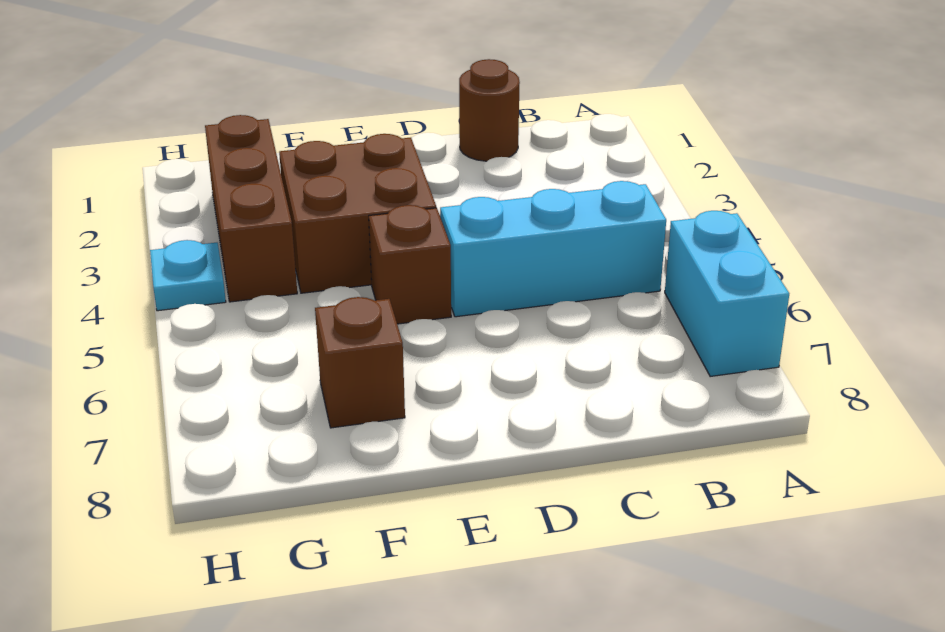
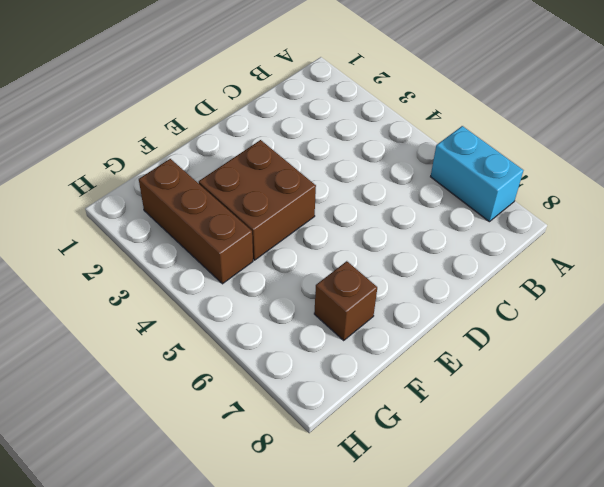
none -> cyan 1x3 brick [440,181,666,317]
none -> brown 1x1 round brick [459,59,520,161]

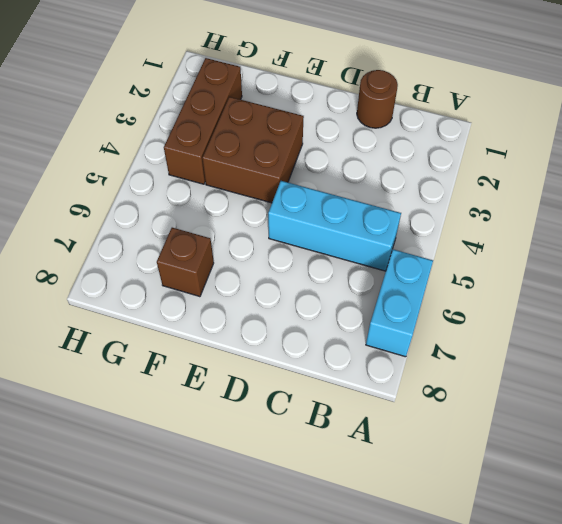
none -> brown 1x1 brick [369,205,451,324]
none -> cyan 1x1 plate [150,240,226,311]

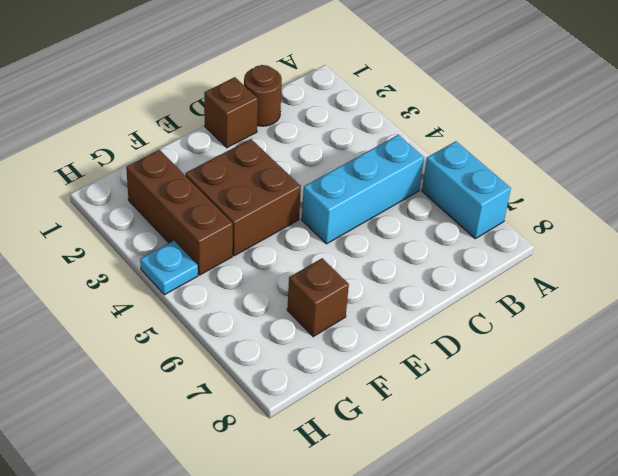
brown 1x1 brick [204,77,258,148] -> brown 1x1 brick moved to [369,205,451,324]

